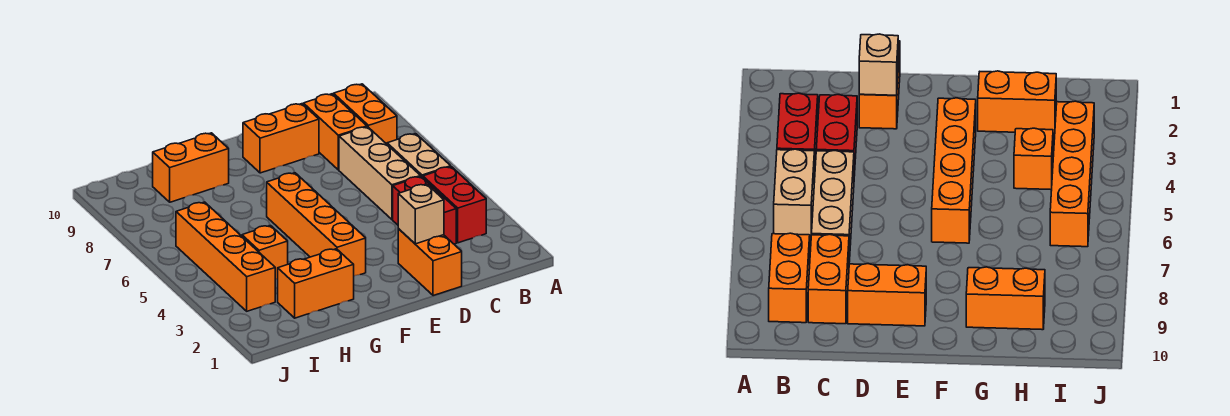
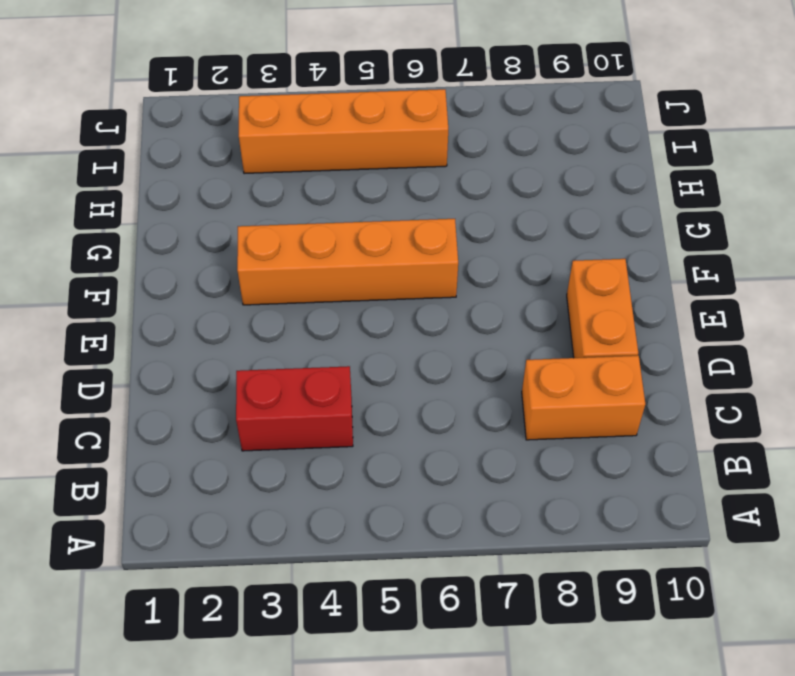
none -> red 1x2 brick [423,167,486,243]
none -> tan 1x2 brick [387,134,451,177]
none -> orange 1x2 brick [334,84,397,144]

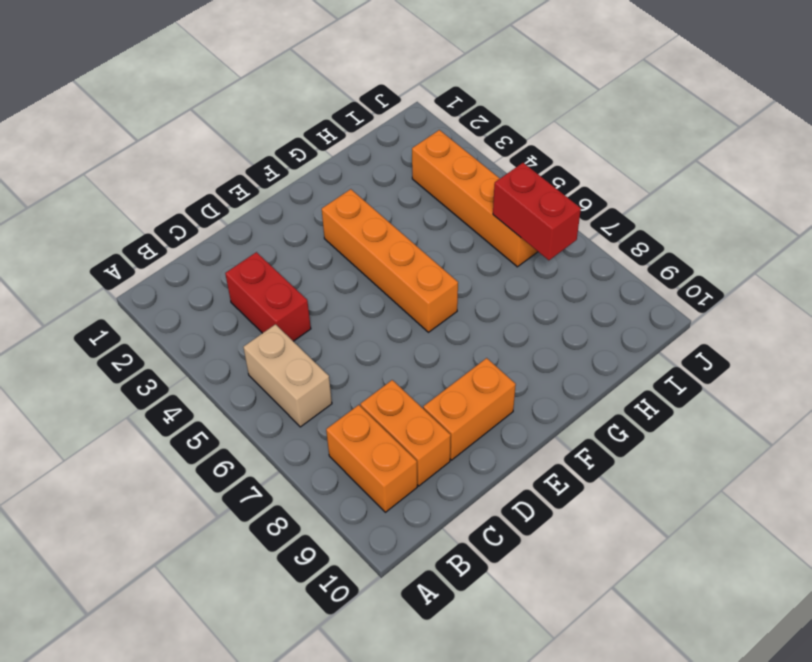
red 1x2 brick [493,163,581,260] -> red 1x2 brick moved to [423,167,486,243]
none -> tan 1x3 brick [339,127,421,220]
none -> orange 1x2 brick [398,229,462,296]
none -> orange 1x2 brick [278,249,354,318]

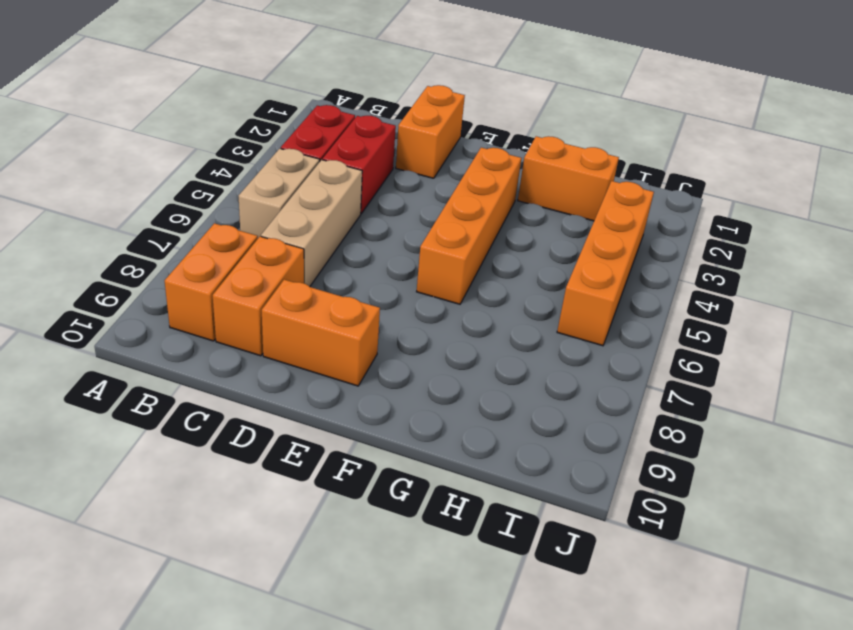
none -> orange 1x2 brick [153,133,229,202]
none -> orange 1x1 brick [242,226,288,279]
none -> tan 1x1 brick [398,184,444,244]

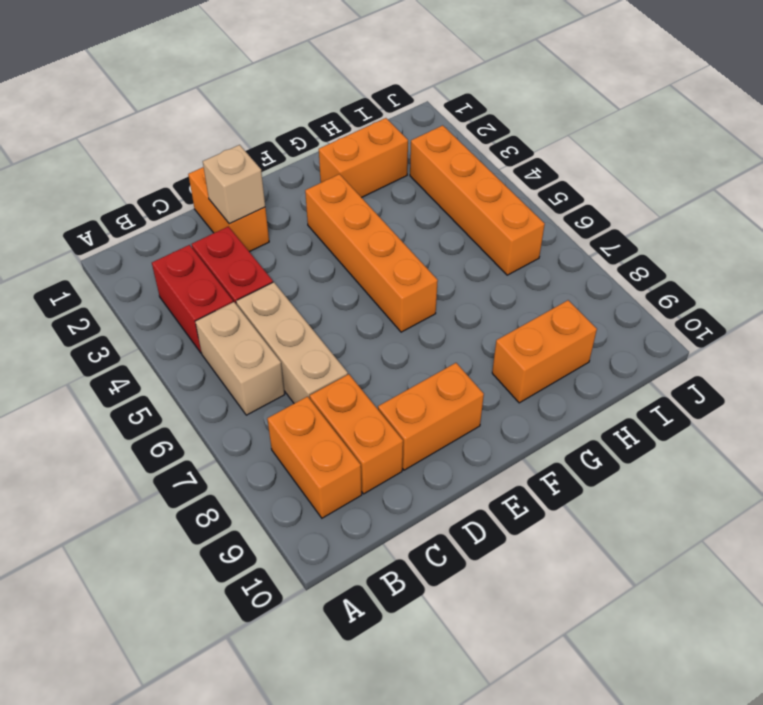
none -> orange 1x1 brick [242,226,288,279]

